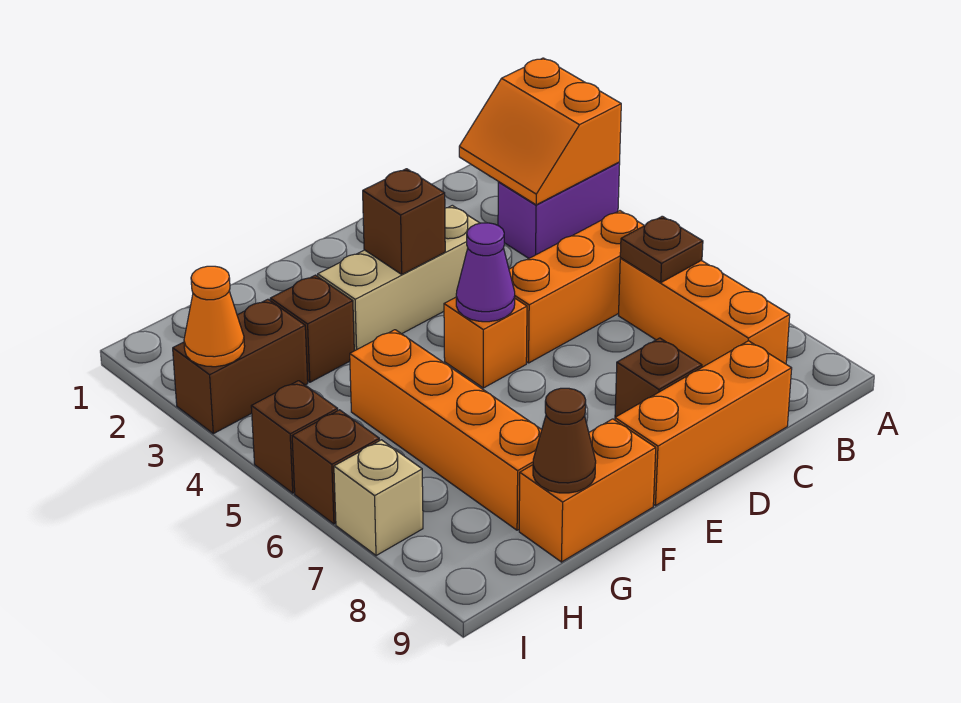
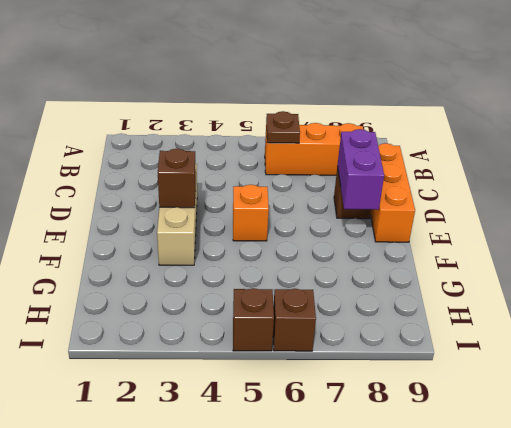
purple 1x2 brick [338,129,384,210] -> purple 1x2 brick moved to [498,162,620,258]
none -> orange 1x3 brick [509,211,644,363]
none -> orange 1x2 brick [519,419,656,562]
none -> brown 1x1 brick [270,275,354,382]

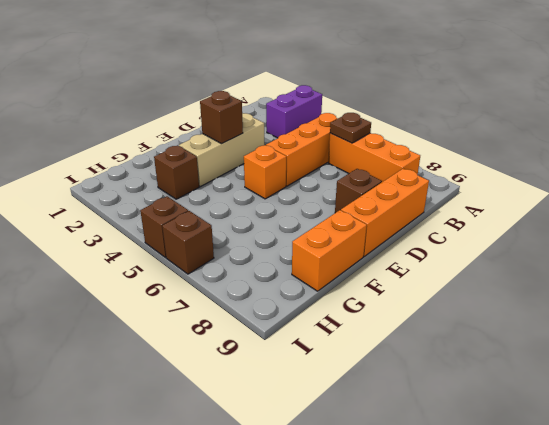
none -> orange 1x4 brick [350,330,542,530]
none -> brown 1x2 brick [173,299,308,434]
none -> tan 1x1 brick [334,440,423,556]

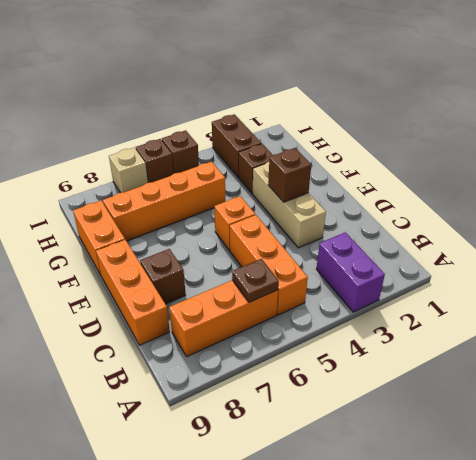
none -> orange 2x2 slope [459,58,621,205]
none -> purple 1x1 cone [456,223,515,322]
none -> brown 1x1 cone [533,388,596,493]

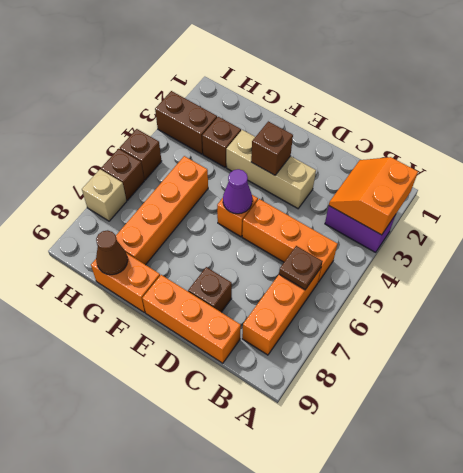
none -> orange 1x1 cone [184,266,245,367]

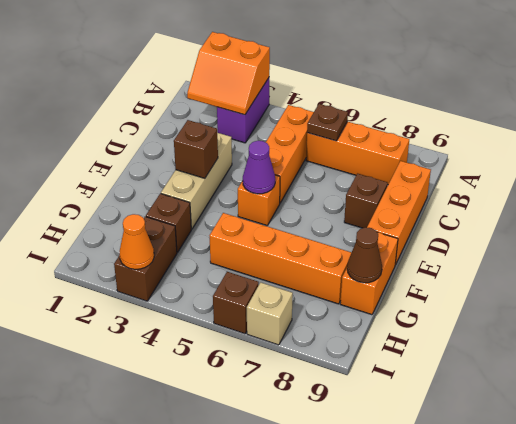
none -> brown 1x1 brick [251,381,338,493]

